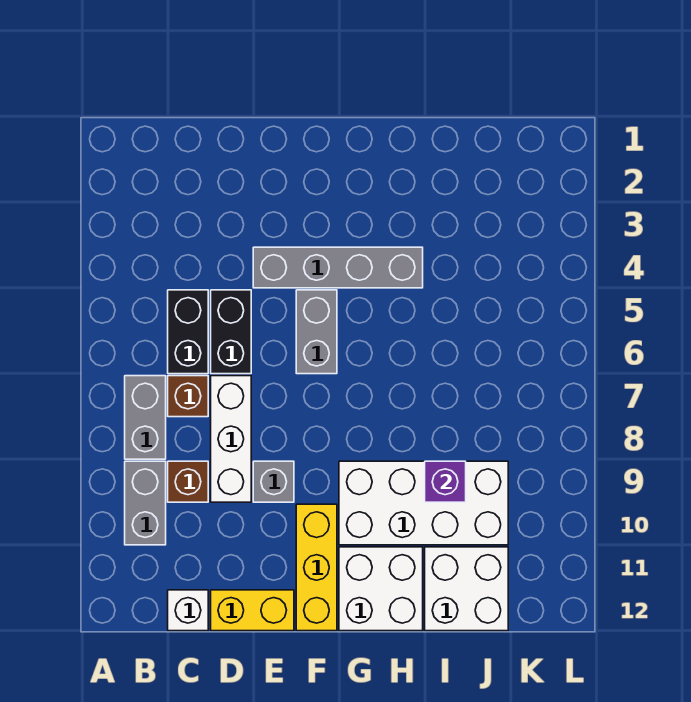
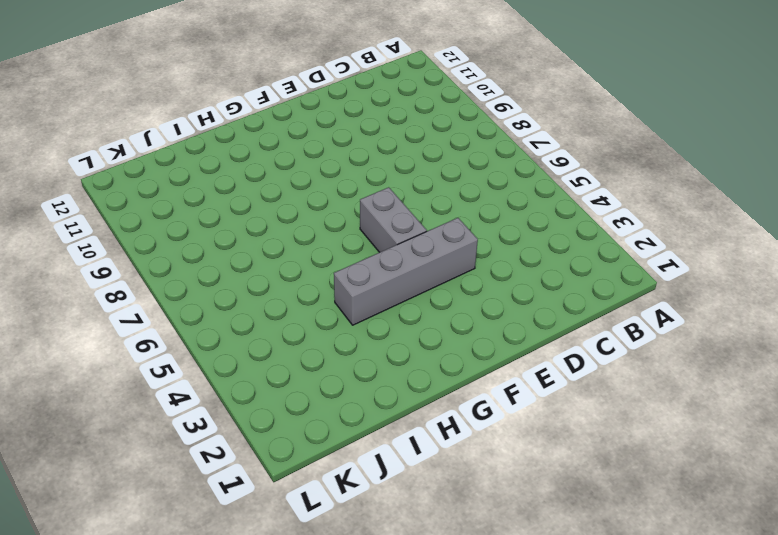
none -> grey 1x2 brick [125,376,166,459]
none -> grey 1x2 brick [125,461,166,545]
none -> black 1x2 brick [168,290,208,374]

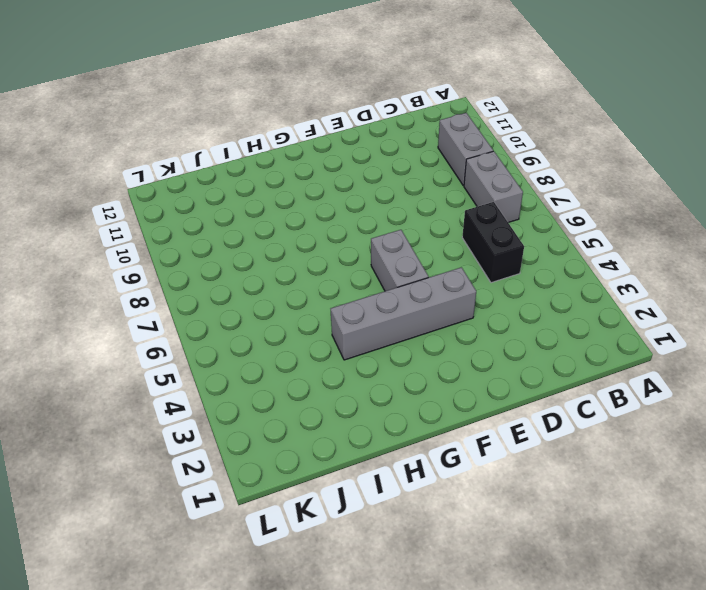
none -> brown 1x1 brick [168,376,208,417]
none -> brown 1x1 brick [168,461,208,502]
none -> white 1x1 brick [168,590,208,631]

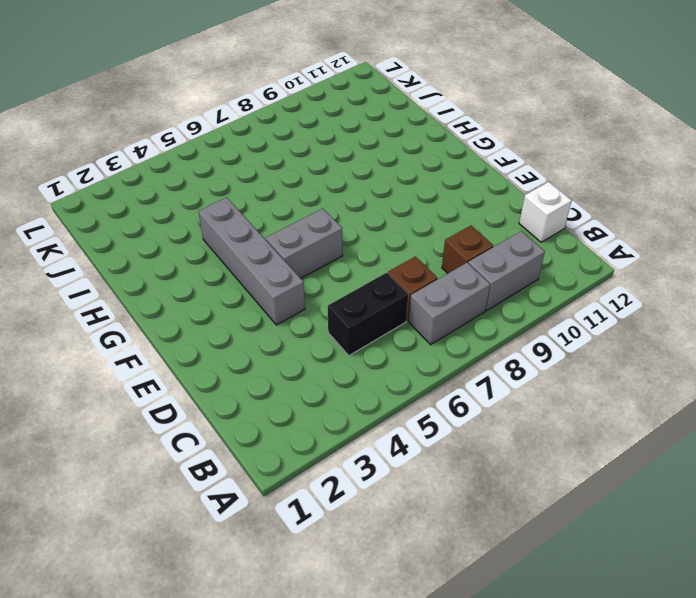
none -> black 1x2 brick [211,290,251,374]
none -> white 1x3 brick [211,376,251,502]
none -> yellow 1x2 brick [211,590,294,631]

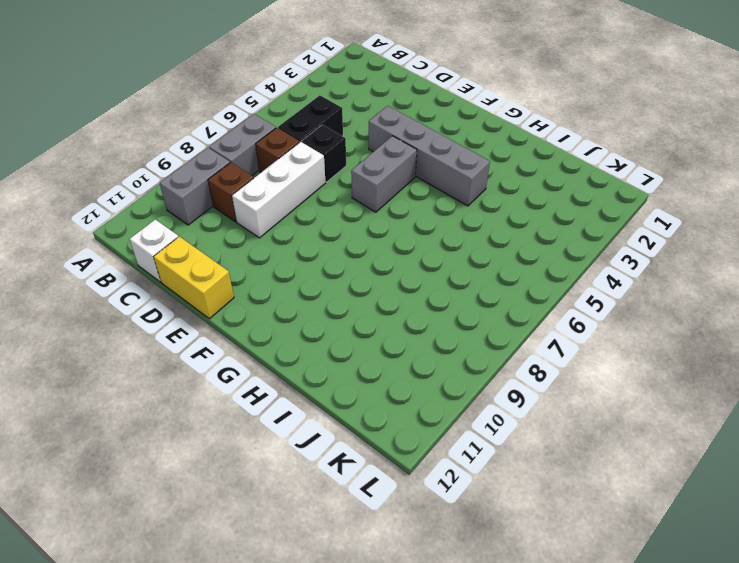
black 1x1 brick [302,125,346,182] -> black 1x2 brick [211,290,251,374]
none -> grey 1x1 brick [253,461,294,502]
none -> yellow 1x3 brick [296,504,337,631]
none -> white 2x4 brick [339,461,508,545]

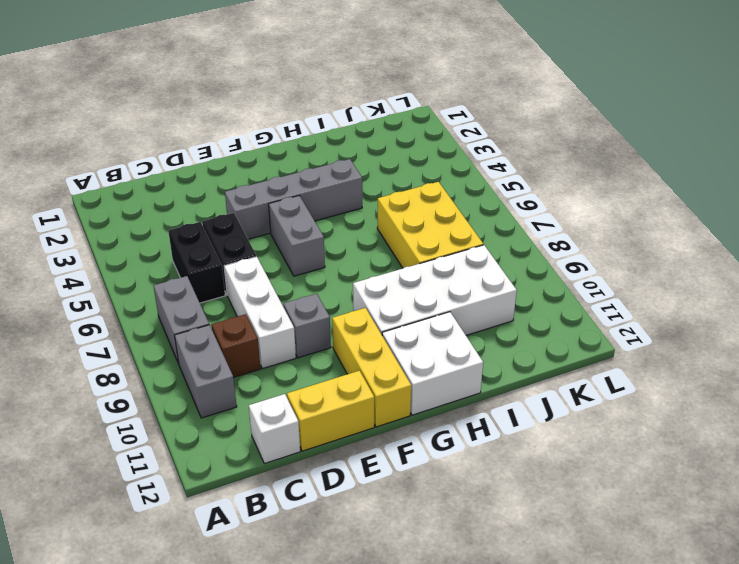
yellow 2x3 brick [377,182,483,268] -> none
none -> brown 1x1 brick [168,376,208,417]
none -> white 2x2 brick [425,547,508,631]
none -> purple 1x1 brick [425,461,466,502]

